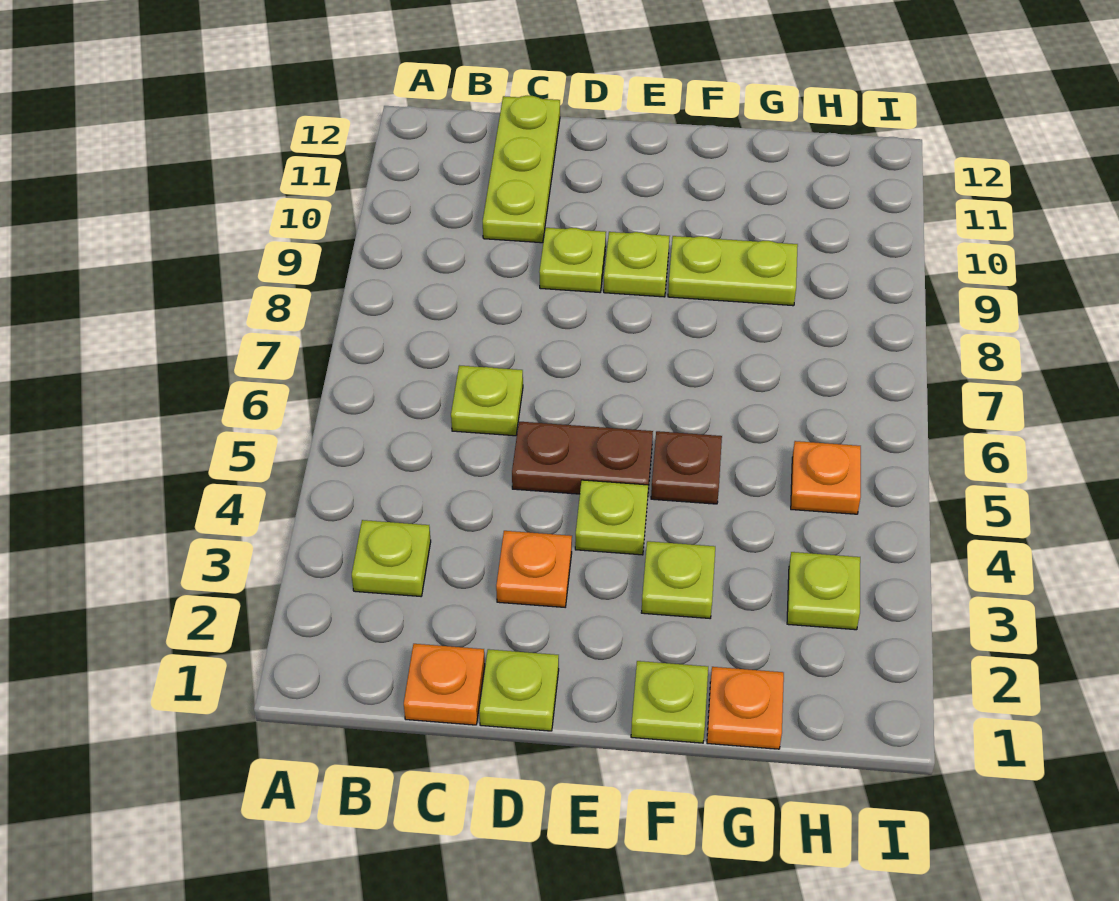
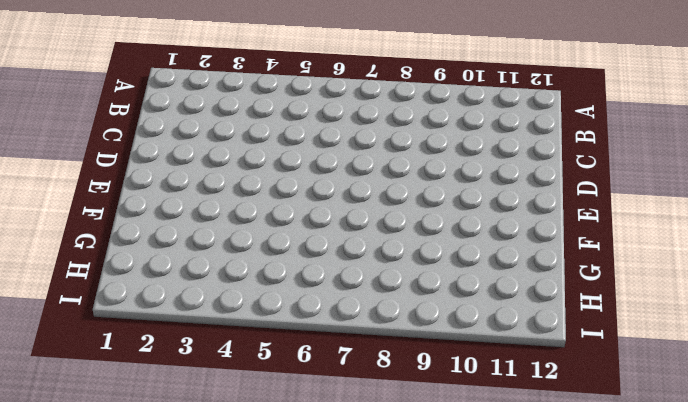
none -> lime 1x1 plate [352,520,431,596]
none -> orange 1x1 plate [404,644,485,725]
none -> lime 1x1 plate [451,365,523,436]

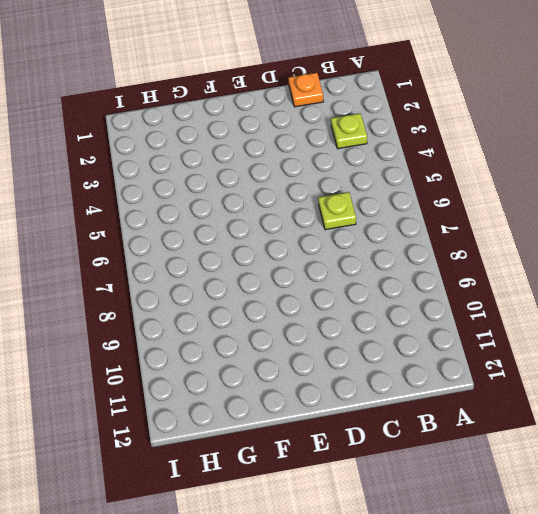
none -> lime 1x3 plate [483,96,560,243]
none -> lime 1x1 plate [479,649,559,731]
none -> orange 1x1 plate [496,531,572,607]

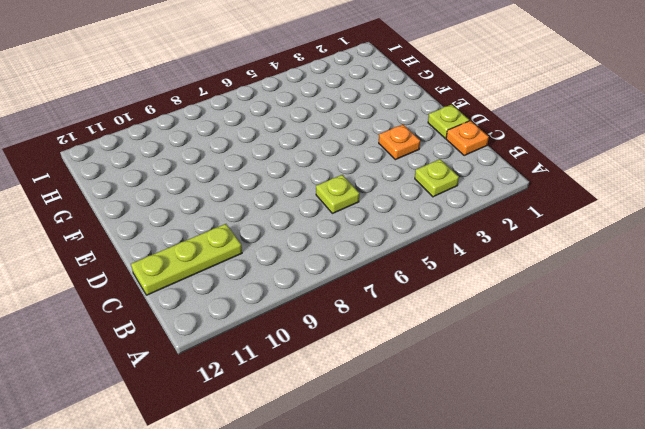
none -> brown 1x2 plate [512,422,653,494]
none -> lime 1x1 plate [539,228,606,292]
none -> lime 1x1 plate [575,480,648,555]

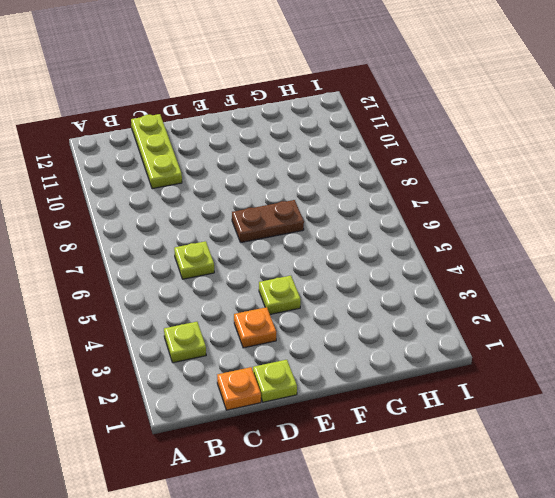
brown 1x2 plate [232,200,304,243] -> brown 1x2 plate moved to [512,422,653,494]
none -> lime 1x1 plate [539,228,606,292]
none -> lime 1x1 plate [604,232,669,297]
none -> lime 1x1 plate [631,661,708,743]

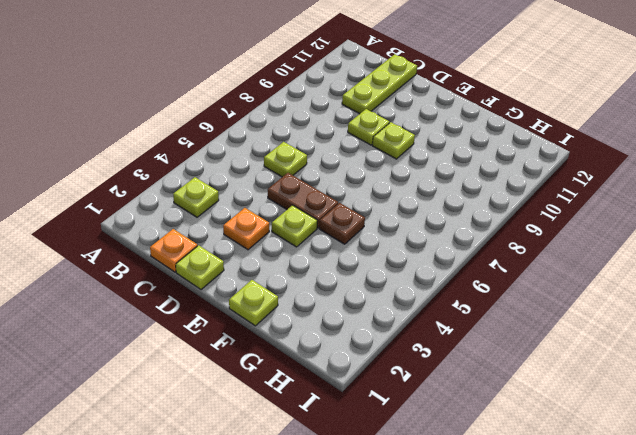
none -> lime 1x1 plate [641,541,715,618]
none -> lime 1x2 plate [668,236,798,306]
none -> orange 1x1 plate [707,667,784,749]

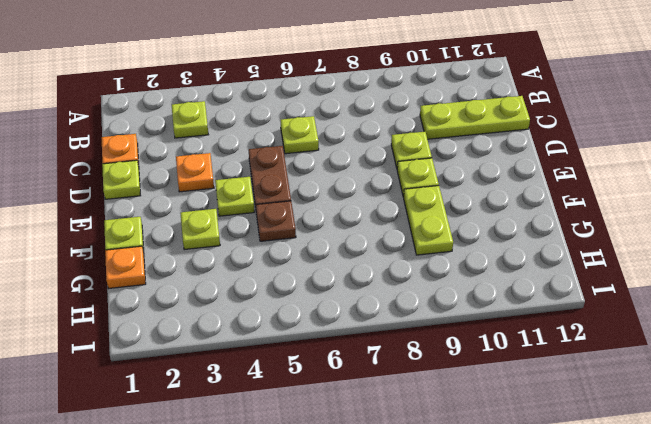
none -> lime 1x1 plate [787,552,860,630]
none -> orange 1x1 plate [791,441,861,514]

